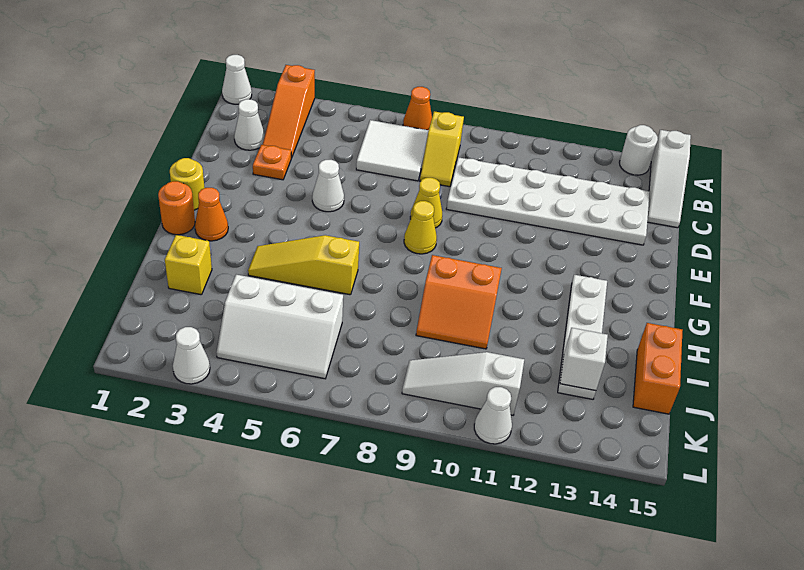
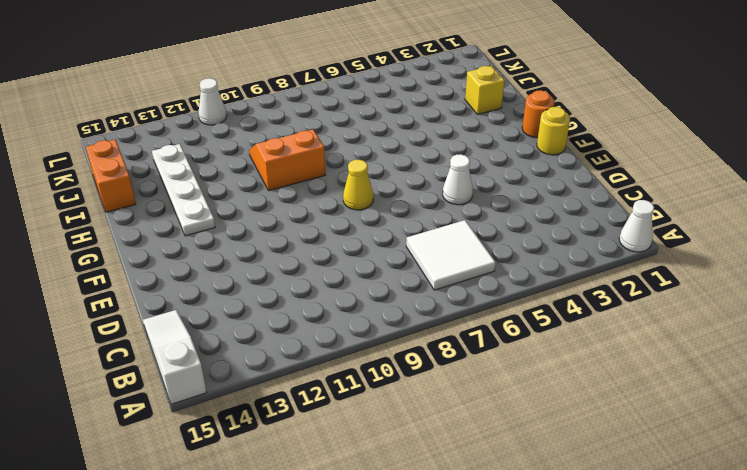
none -> orange 1x3 slope [263,65,315,158]
none -> orange 1x1 cone [403,87,432,130]
none -> white 1x1 round brick [619,125,658,175]

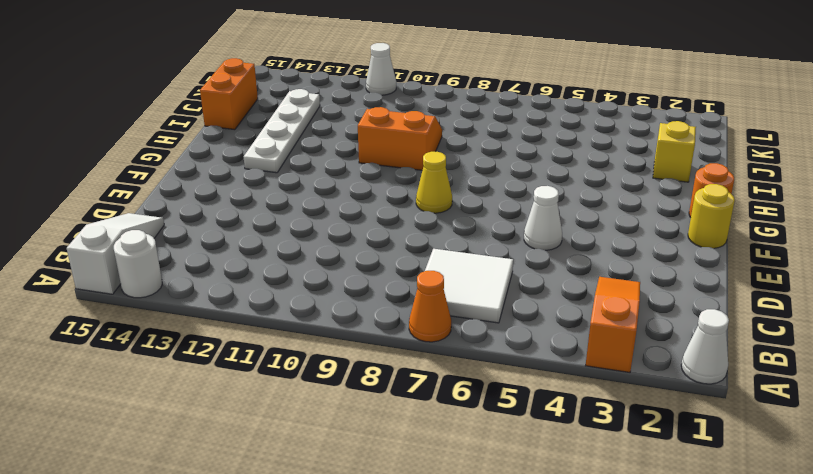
none -> yellow 1x2 slope [420,111,464,187]
none -> white 1x1 cone [234,99,265,150]
none -> white 2x6 plate [446,157,650,245]

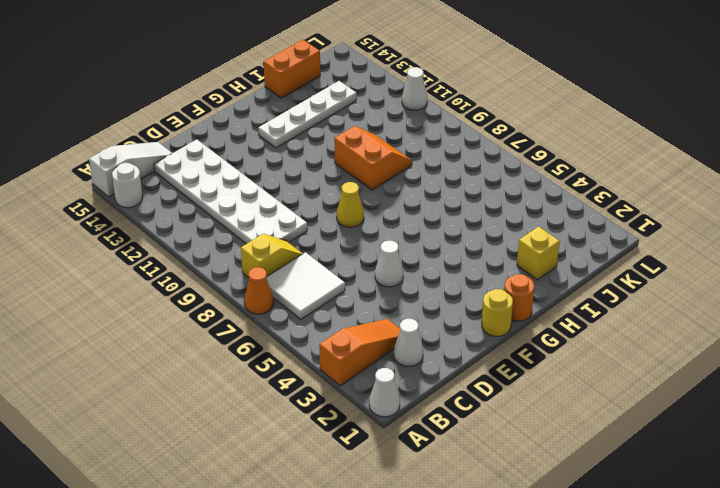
none -> orange 1x1 plate [253,145,291,180]
none -> yellow 1x1 cone [410,178,442,228]
none -> orange 1x1 cone [195,188,228,241]

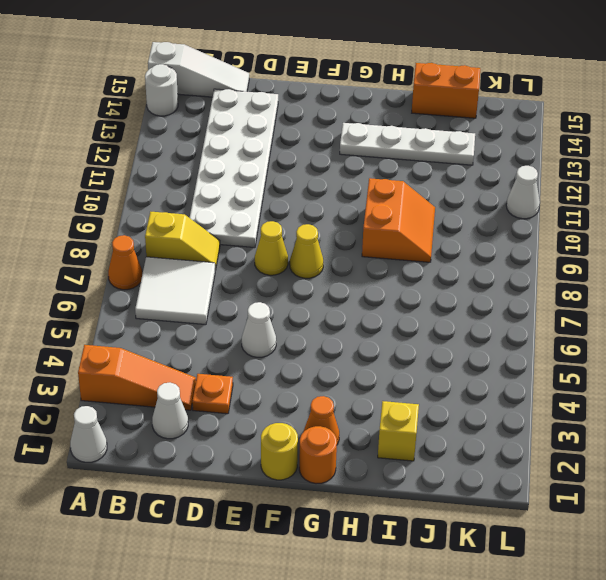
none -> yellow 1x3 slope [248,235,359,295]
none -> white 2x3 slope [217,275,343,379]
none -> white 1x3 slope [402,352,524,415]

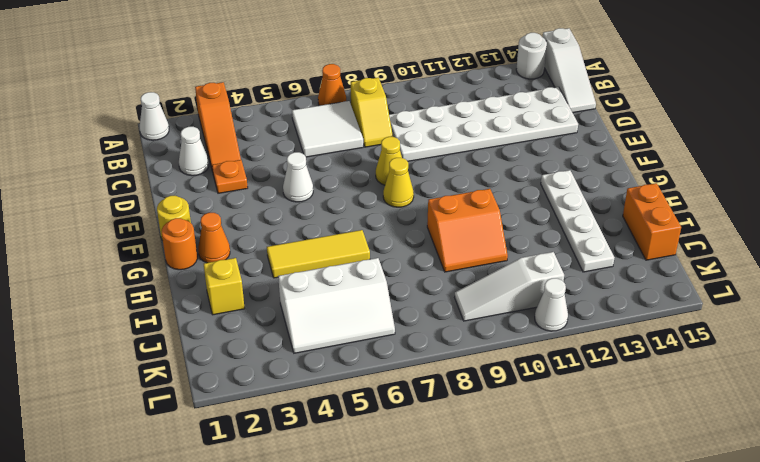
yellow 1x3 tile [267,230,370,278] -> yellow 1x3 slope [248,235,359,295]
none -> white 1x1 cone [173,327,210,384]
none -> white 1x1 brick [560,328,608,391]

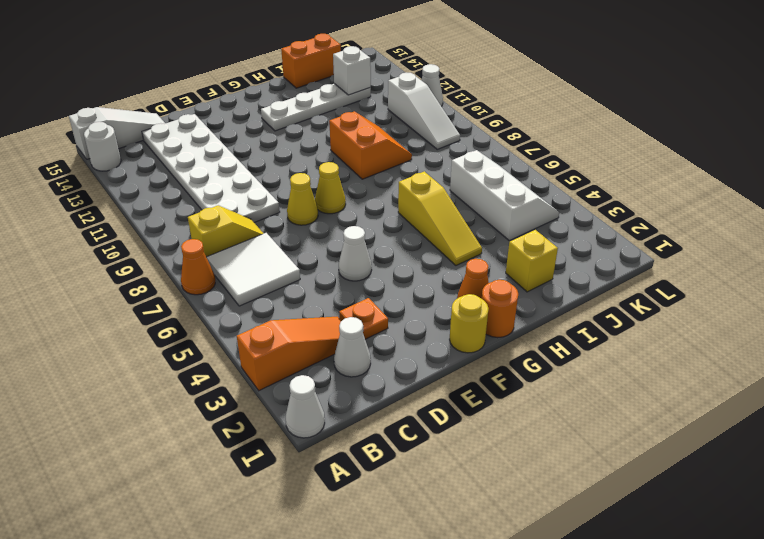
none -> white 1x1 cone [173,327,210,384]

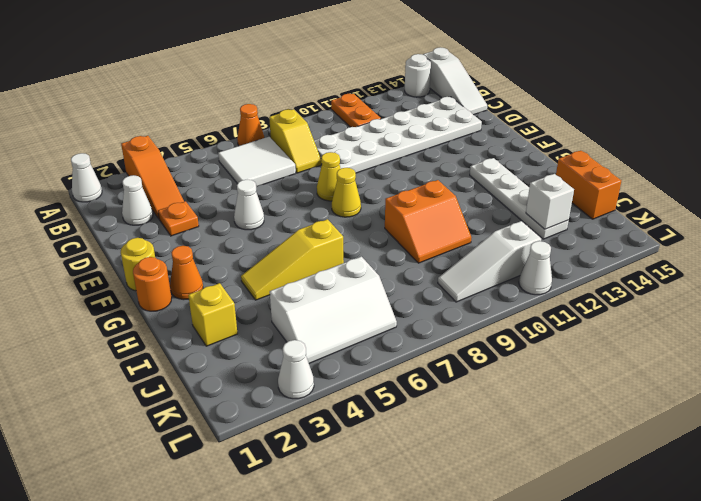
orange 1x2 plate [331,94,381,127] -> none

